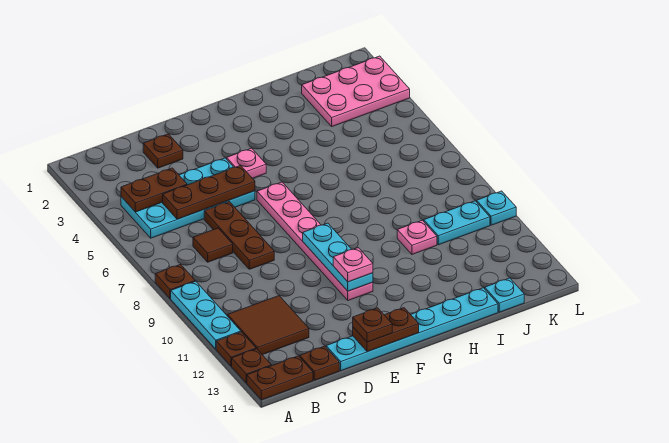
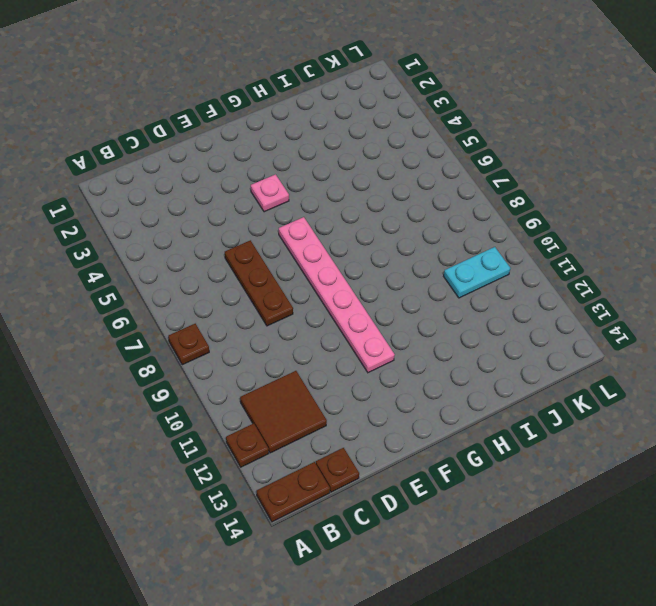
none -> cyan 1x3 plate [171,281,241,349]
none -> brown 1x1 plate [232,349,271,383]
none -> cyan 2x4 plate [121,158,255,238]

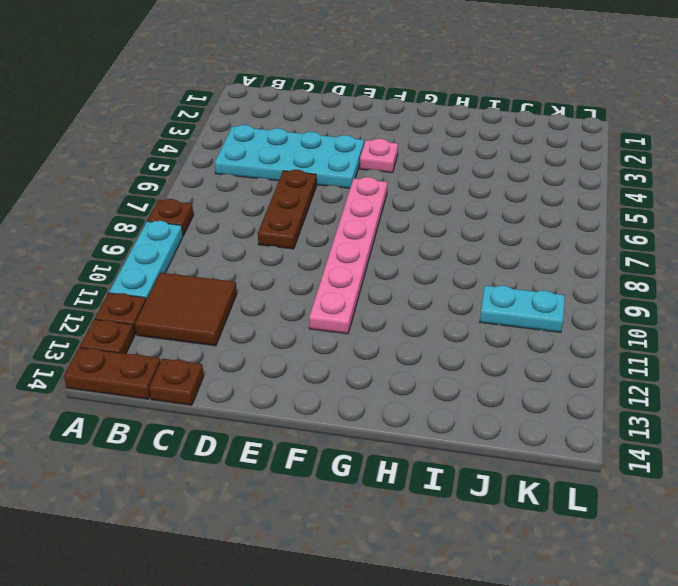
none -> brown 1x1 tile [193,228,233,262]
none -> brown 1x1 plate [143,134,183,168]
none -> cyan 1x6 plate [326,288,498,371]

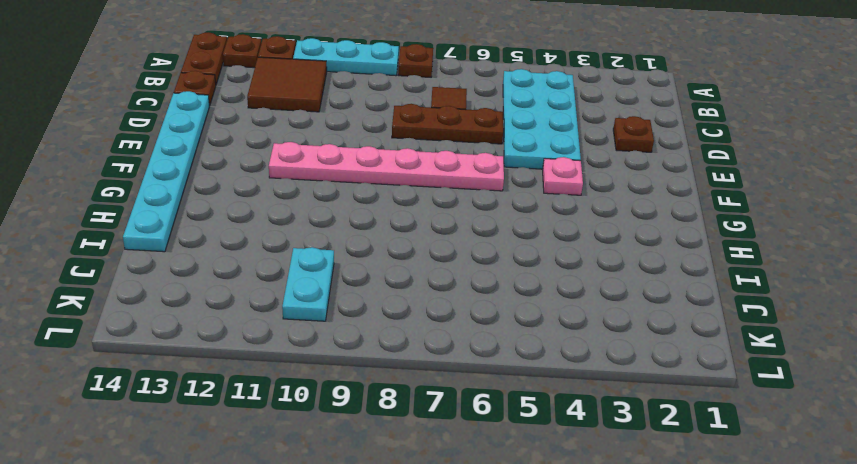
none -> pink 1x1 plate [397,220,437,254]
none -> pink 2x3 plate [302,56,410,126]
none -> cyan 1x1 plate [485,278,524,312]

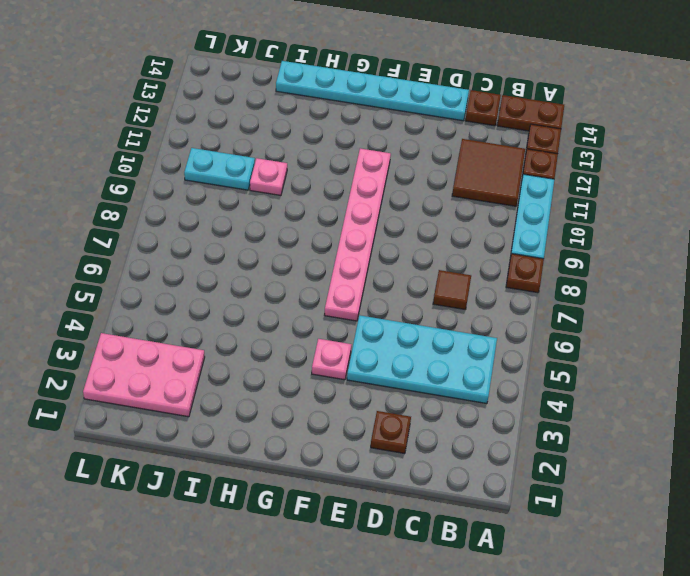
none -> brown 1x3 plate [204,202,274,269]
none -> cyan 1x1 plate [485,278,524,312]
none -> cyan 1x1 plate [477,191,516,225]

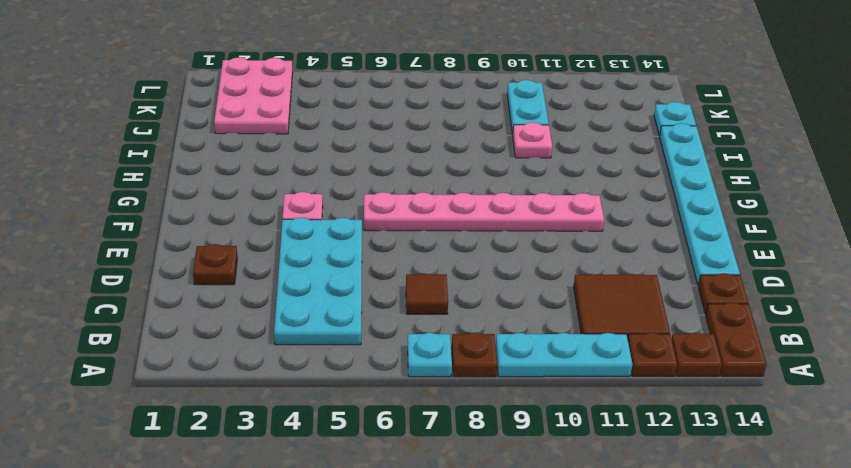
cyan 1x1 plate [408,333,452,377] -> cyan 1x1 plate moved to [477,191,516,225]
none -> brown 1x3 plate [204,202,274,269]
none -> brown 1x2 plate [121,168,187,212]
none -> brown 1x3 plate [163,165,255,219]

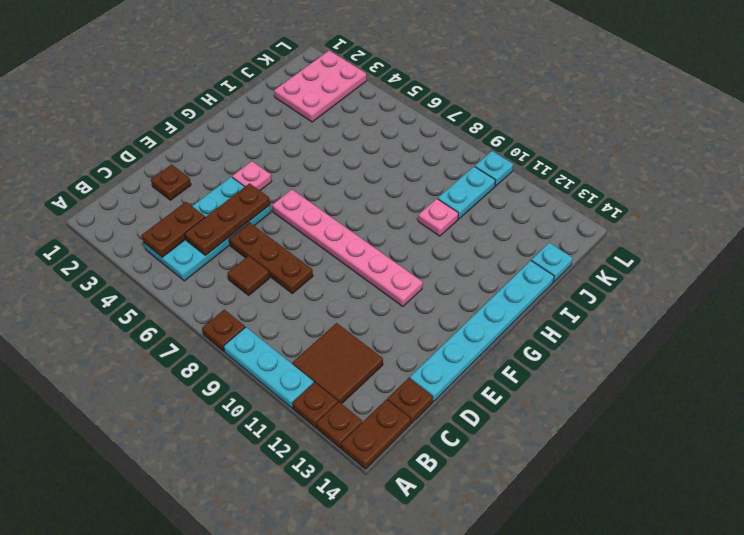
none -> brown 1x2 plate [353,308,419,352]
none -> cyan 1x3 plate [303,223,373,291]
none -> brown 1x1 plate [353,308,392,342]

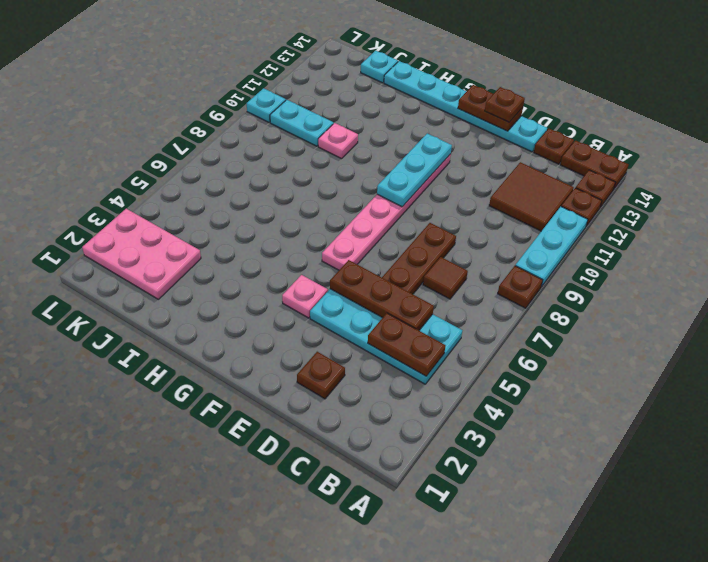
none -> pink 1x1 plate [333,248,373,282]

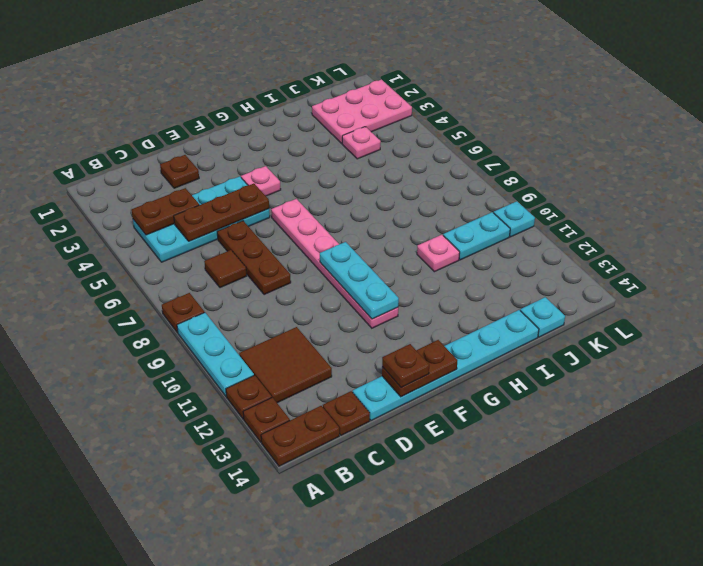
pink 1x1 plate [342,127,381,159] -> pink 1x1 plate moved to [333,248,373,282]

